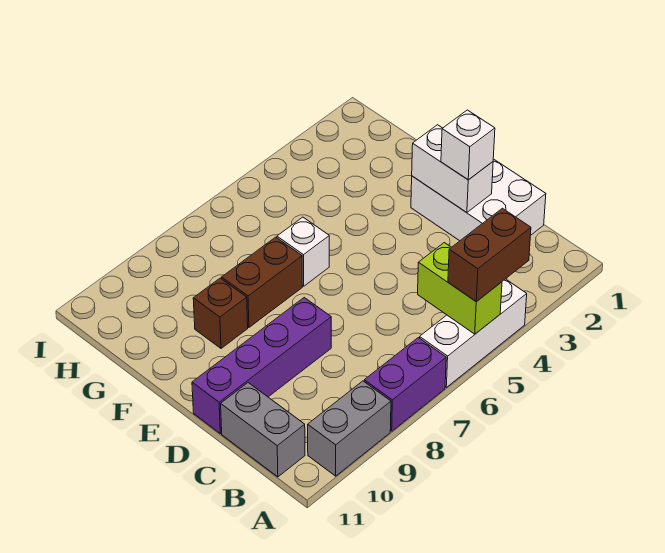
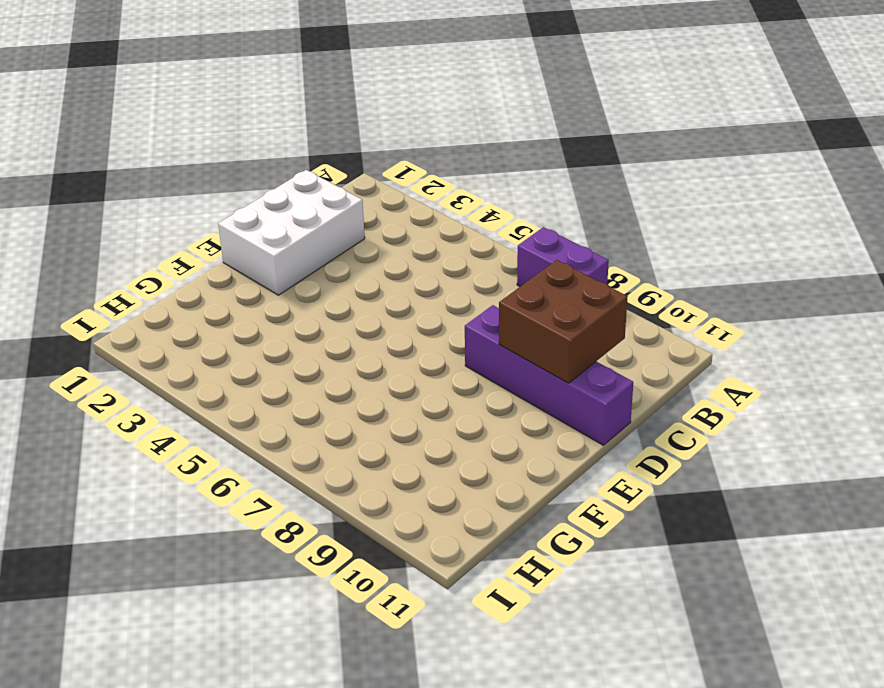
brown 2x2 brick [499,260,628,383] -> none
none -> white 1x3 brick [420,279,527,387]
none -> grey 1x2 brick [308,381,391,476]
none -> grey 1x2 brick [221,383,305,477]

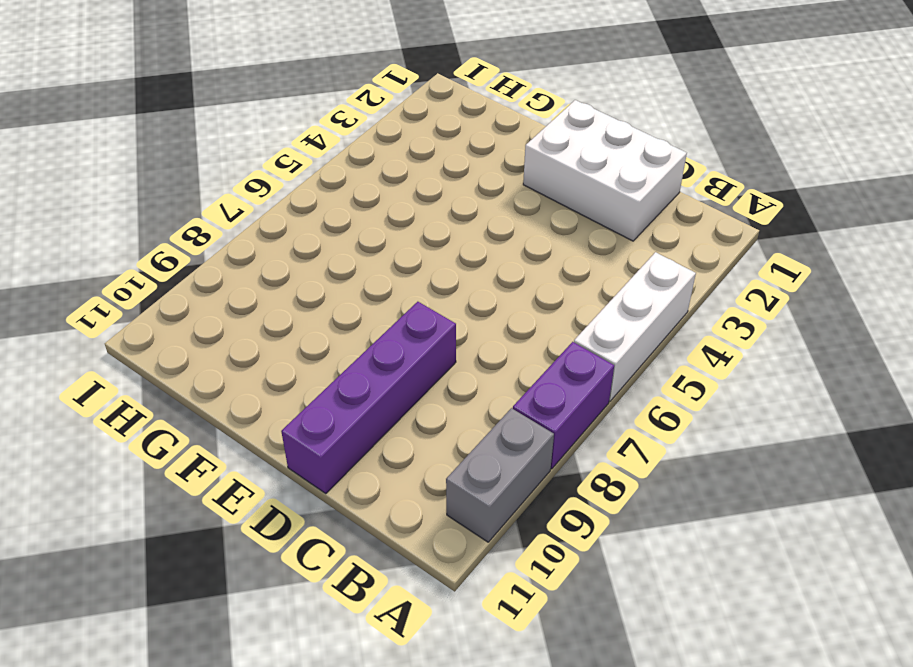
none -> grey 1x2 brick [221,383,305,477]
none -> white 1x1 brick [277,217,329,286]
none -> brown 1x2 brick [222,237,302,327]

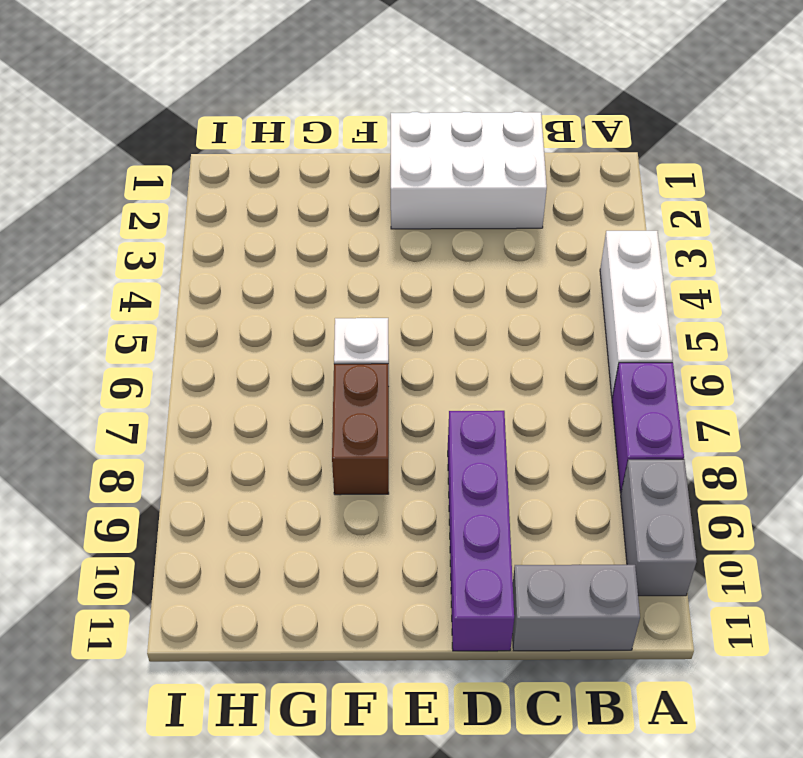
none -> brown 1x1 brick [193,278,248,348]
none -> lime 1x2 brick [418,243,502,334]
none -> white 1x2 brick [412,125,493,213]

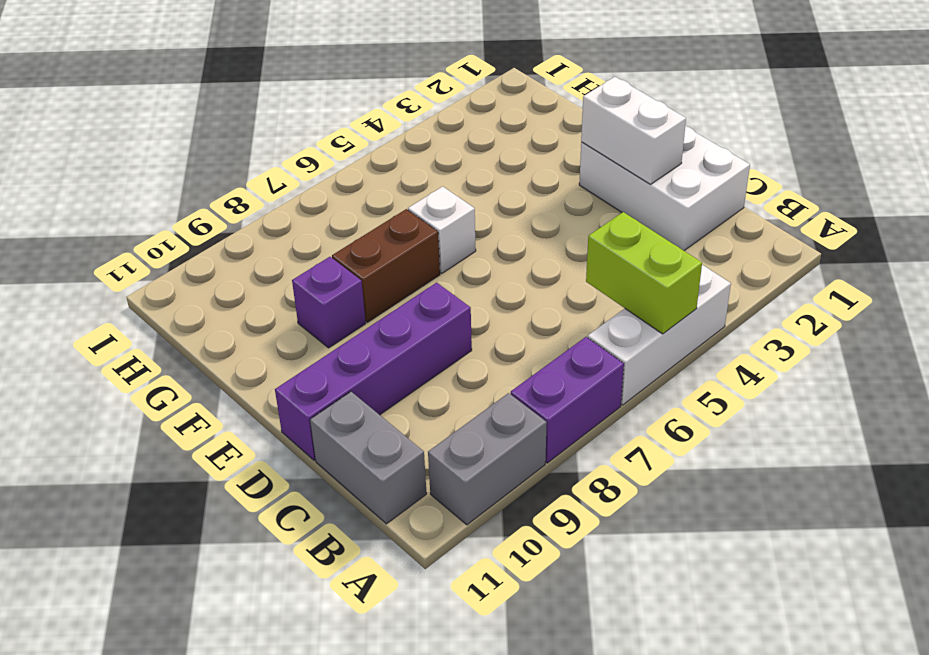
purple 1x1 brick [292,257,366,348] -> brown 1x1 brick [193,278,248,348]
none -> brown 1x2 brick [448,208,531,302]
none -> white 1x1 brick [441,110,495,180]

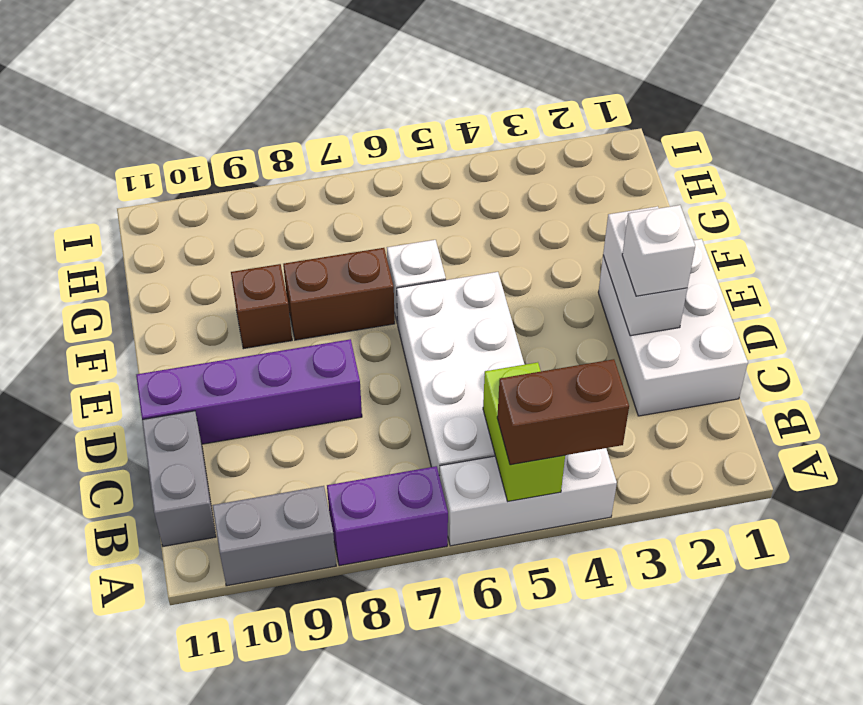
white 2x4 brick [397,272,525,475] -> none

